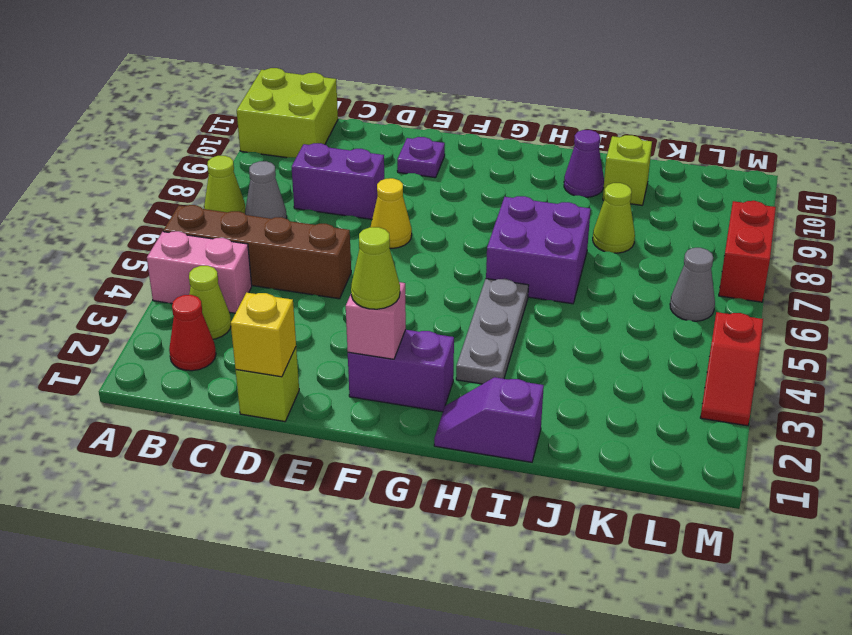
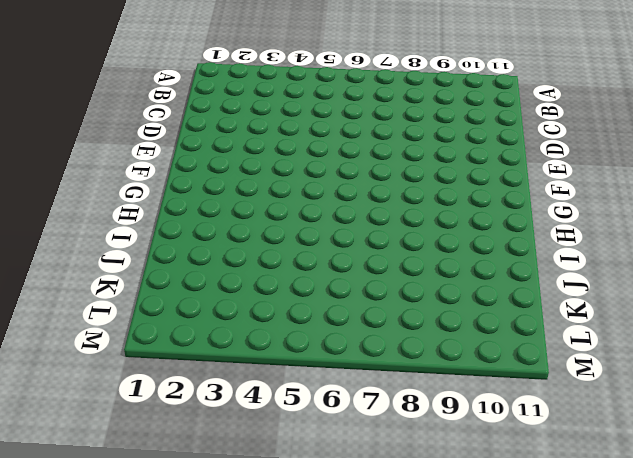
none -> pink 1x2 brick [147,231,252,313]
none -> brown 1x4 brick [163,205,351,299]
none -> lime 1x1 cone [204,156,245,213]

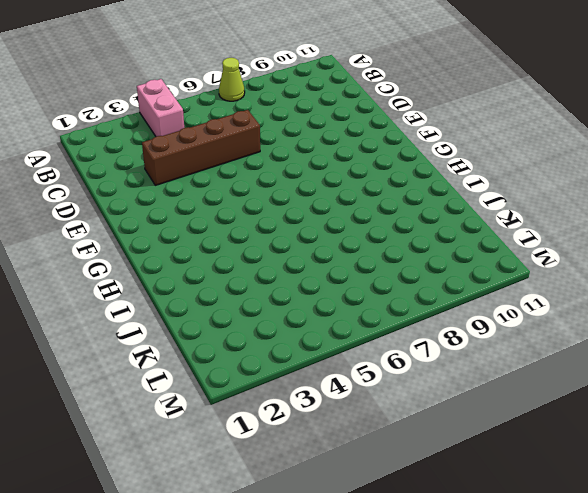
brown 1x4 brick [142,110,260,185] -> brown 1x4 brick turned to [163,205,351,299]
none -> lime 2x2 brick [237,68,338,158]
none -> red 1x1 cone [169,295,216,371]
none -> lime 1x1 cone [189,266,231,339]

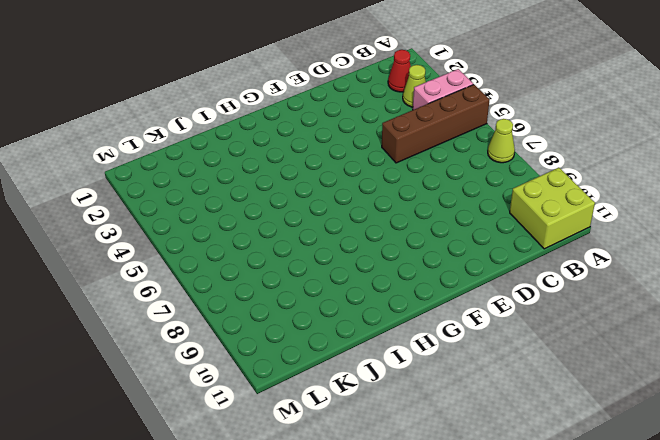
none -> grey 1x1 cone [245,161,287,219]
none -> purple 1x2 brick [292,143,384,219]
none -> lime 1x1 brick [236,348,299,422]

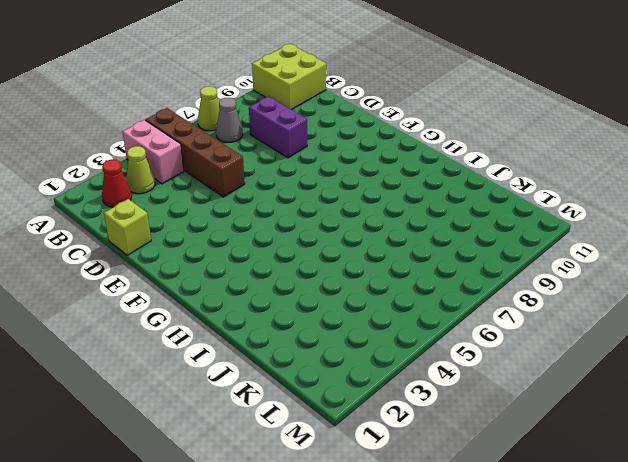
none -> yellow 1x1 cone [371,178,412,248]
none -> purple 1x1 plate [397,137,445,178]
none -> purple 1x2 brick [348,330,454,412]

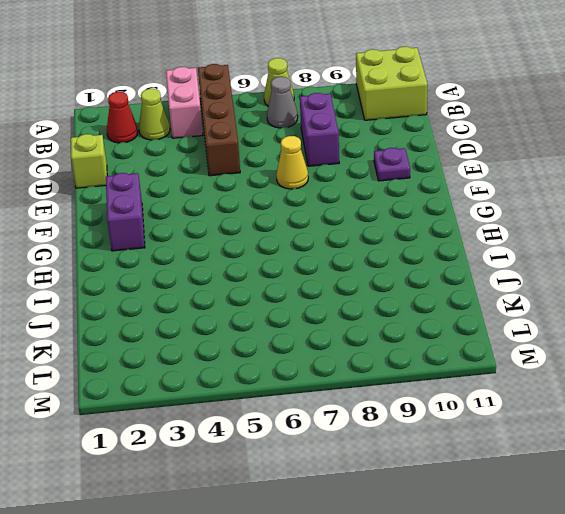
none -> purple 1x2 slope [434,377,544,462]
none -> grey 1x3 plate [456,279,529,384]
none -> purple 2x2 brick [486,196,591,304]

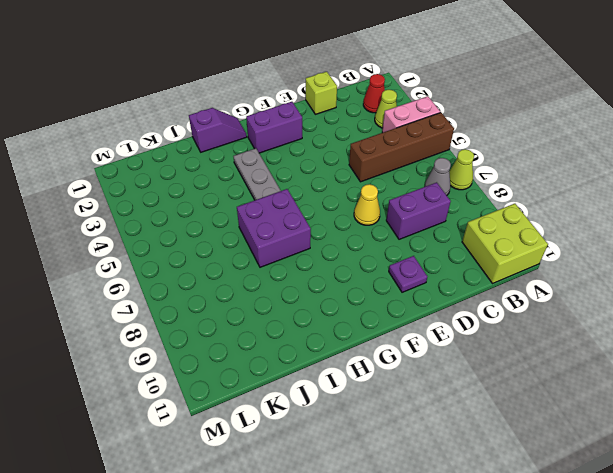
none -> purple 1x1 cone [564,130,604,197]
none -> lime 1x1 cone [593,183,635,253]
none -> lime 1x1 brick [603,135,652,205]

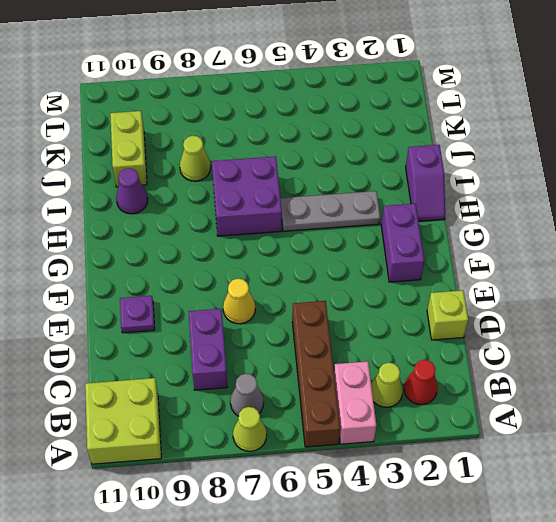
lime 1x2 brick [110,111,147,187] -> lime 1x1 brick [603,135,652,205]
none -> grey 1x1 cone [670,248,715,321]
none -> red 1x2 slope [700,312,763,426]
none -> red 1x2 brick [719,201,776,302]

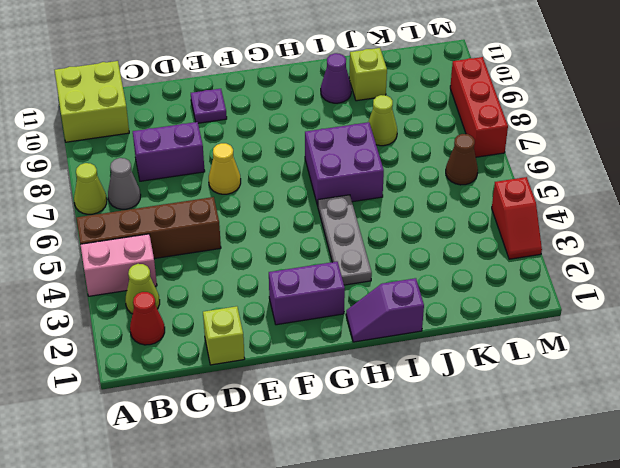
brown 1x1 cone [446,134,478,185] -> grey 1x1 cone [670,248,715,321]
red 1x3 brick [450,57,508,157] -> red 1x2 brick [719,201,776,302]
none -> yellow 1x1 brick [231,293,296,377]
none -> pink 1x1 brick [346,282,406,359]
none -> lime 1x1 cone [351,227,400,309]

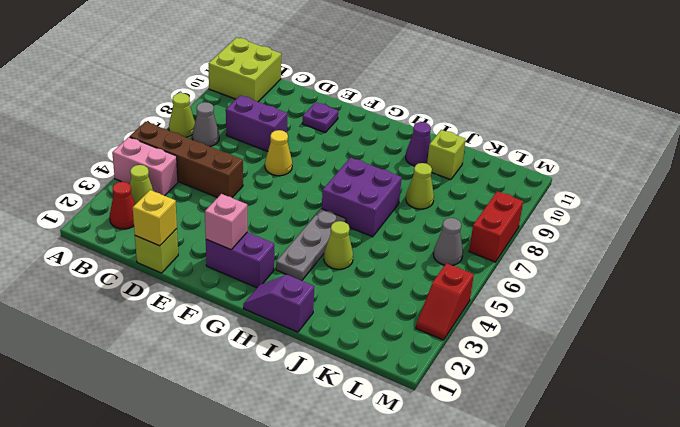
lime 1x1 cone [324,221,353,269] -> lime 1x1 cone moved to [351,227,400,309]

